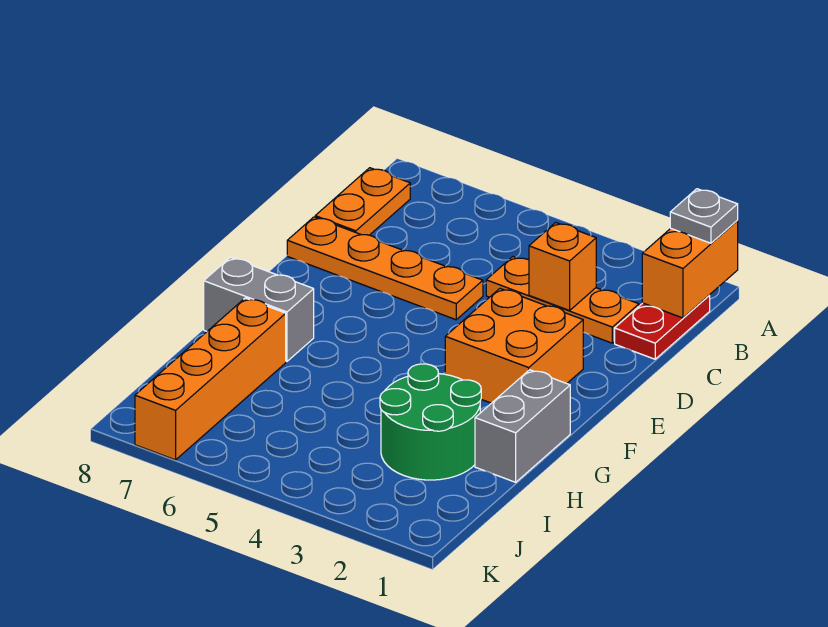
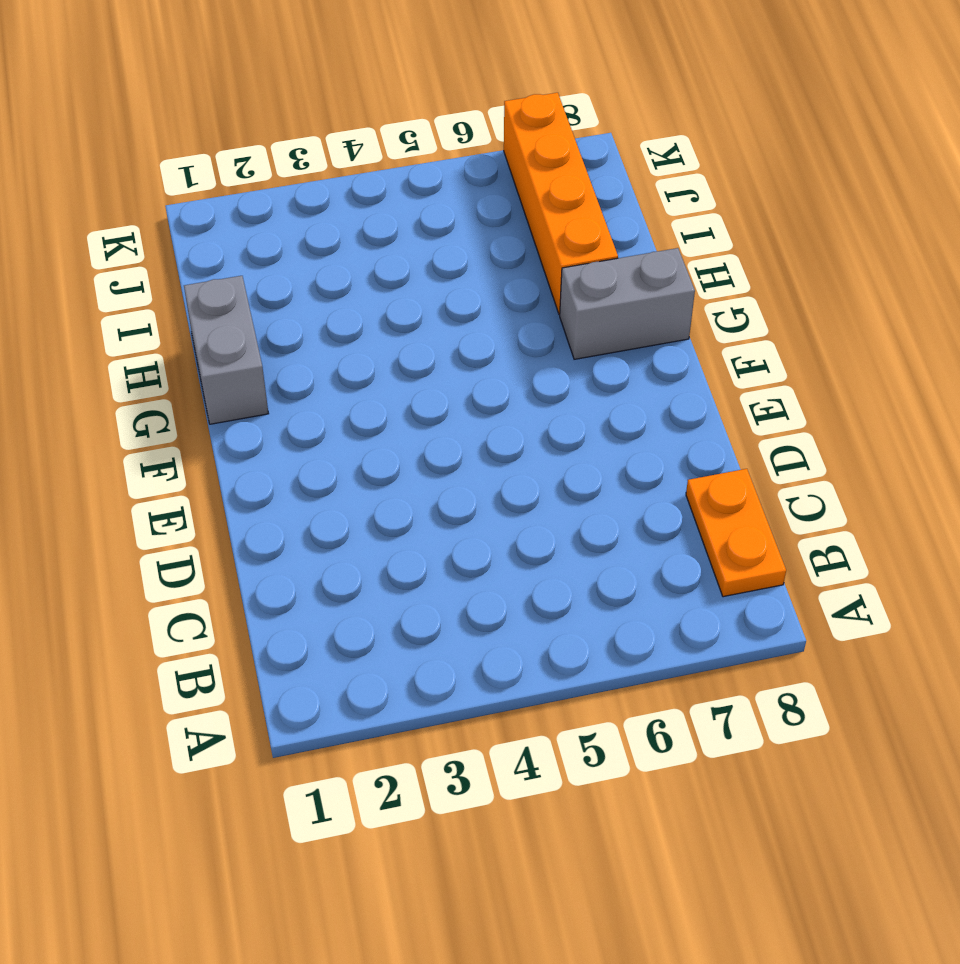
none -> red 1x2 plate [615,296,710,359]
none -> orange 1x3 plate [486,257,639,343]
none -> orange 1x4 plate [287,217,483,320]

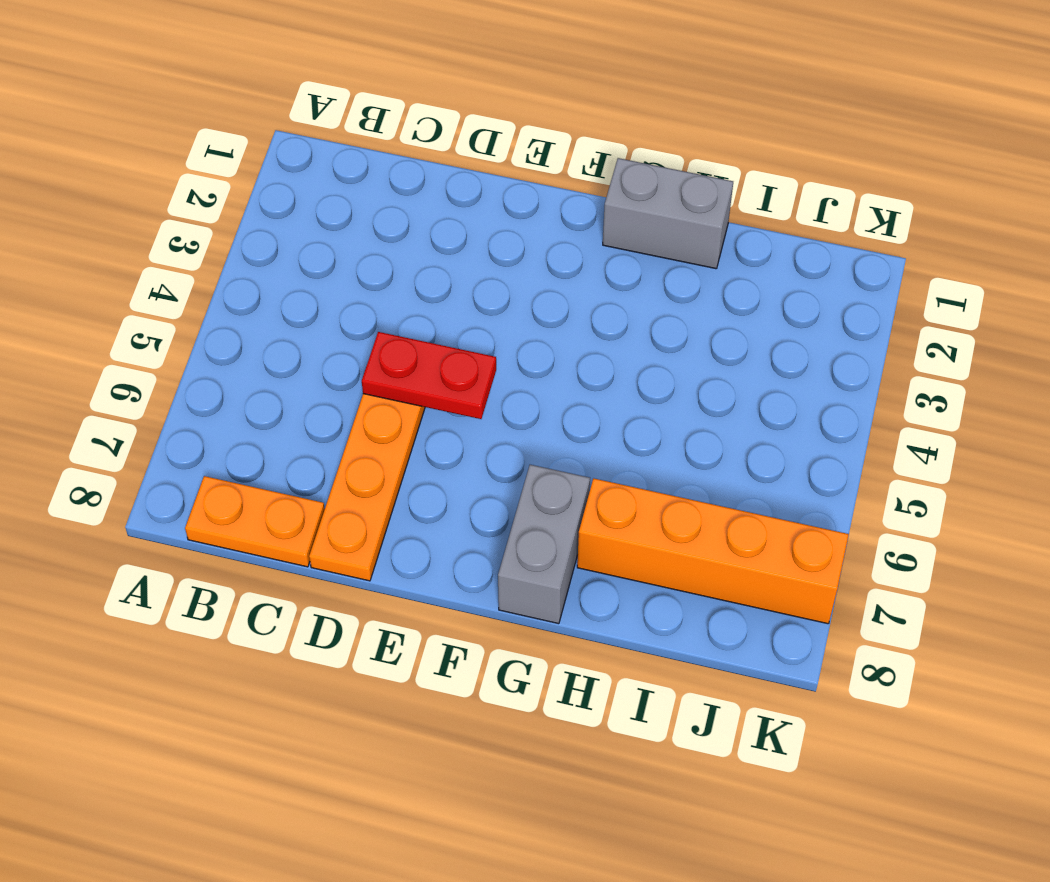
red 1x2 plate [362,332,496,419] -> red 1x2 plate moved to [615,296,710,359]
none -> orange 1x3 plate [486,257,639,343]
none -> orange 2x2 brick [445,289,583,403]
none -> green 2x2 round brick [380,364,481,480]

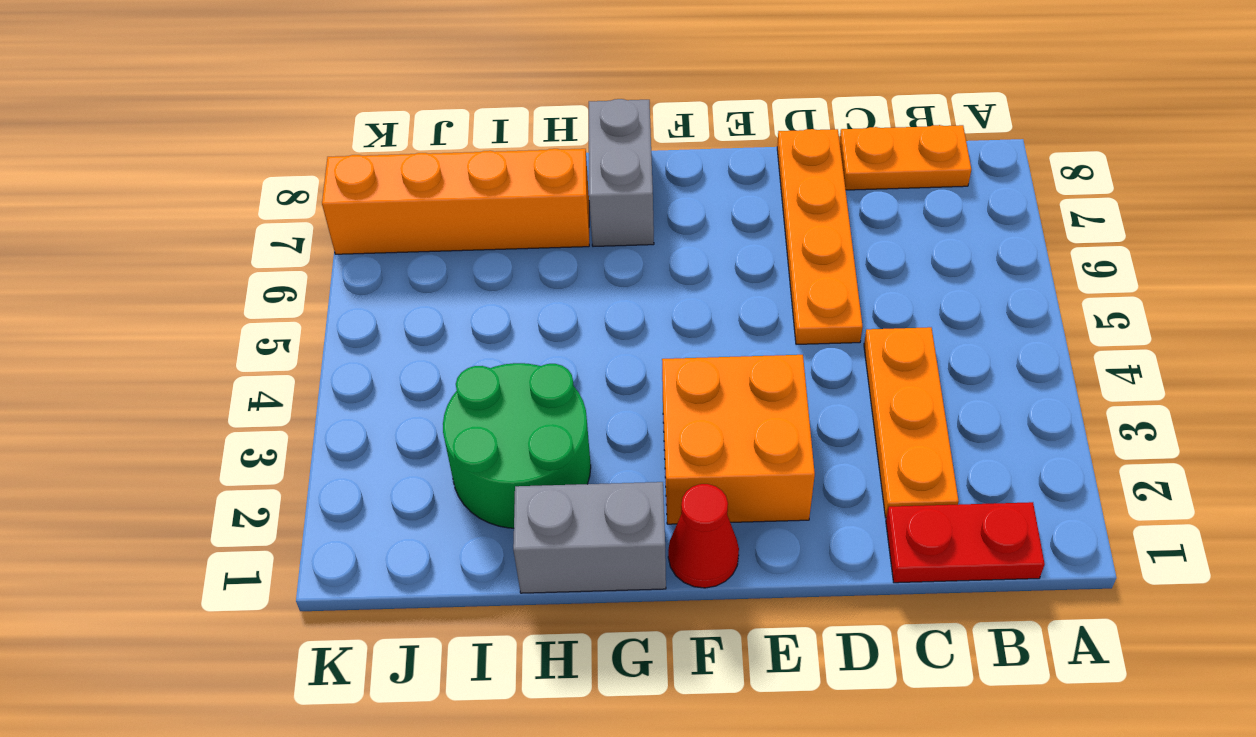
red 1x1 cone [668,484,739,588] -> none
none -> orange 1x2 brick [642,221,738,318]
none -> orange 1x1 brick [529,222,596,310]
none -> grey 1x1 plate [670,189,738,243]

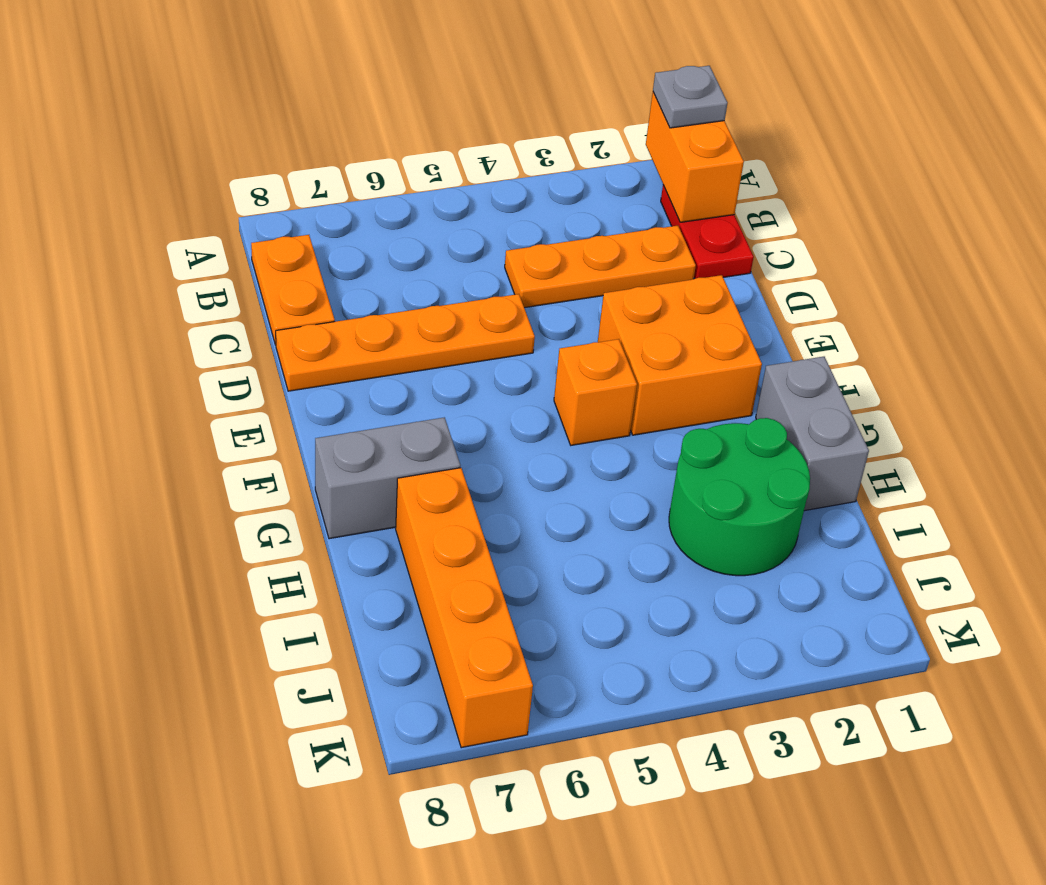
orange 1x1 brick [554,339,637,445] -> orange 1x1 brick moved to [529,222,596,310]

